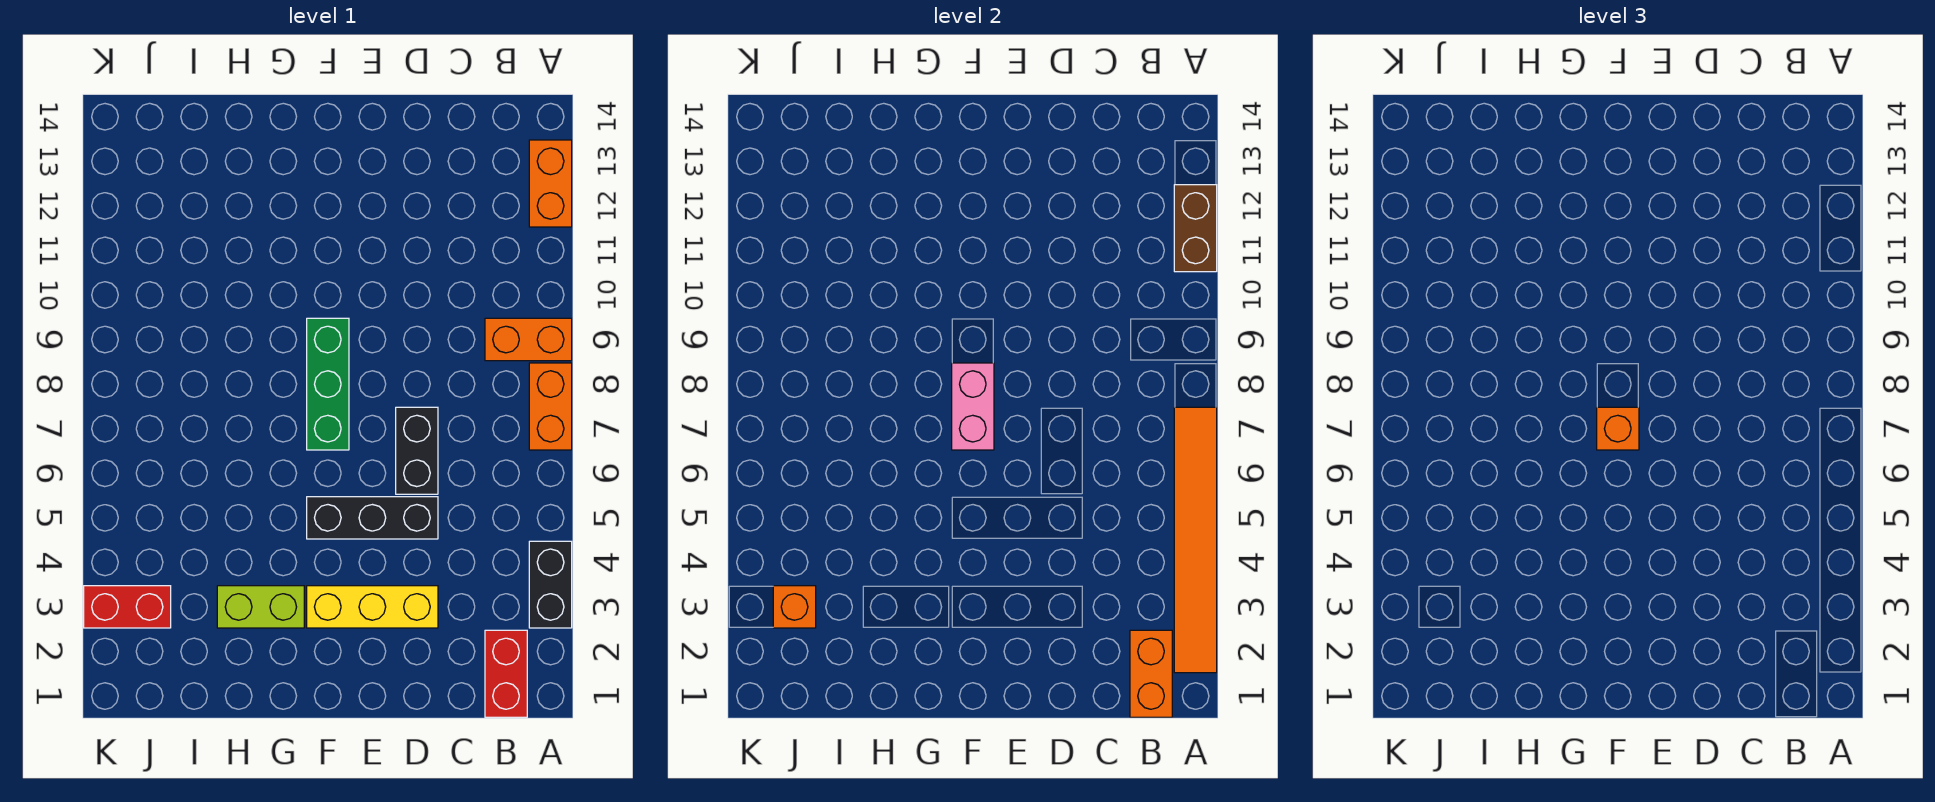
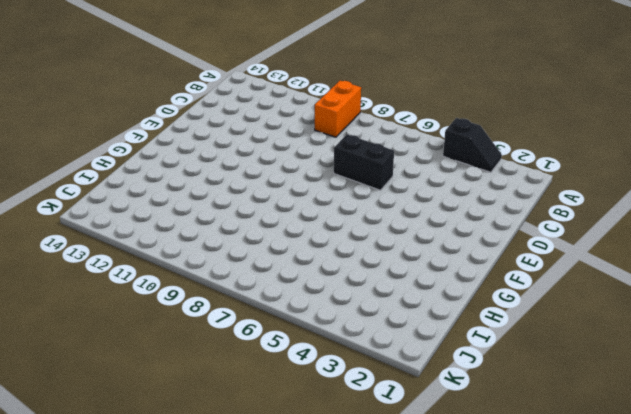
black 1x2 slope [443,118,502,172] -> black 1x2 brick [529,541,572,628]
none -> orange 1x2 brick [529,363,572,450]
none -> orange 1x2 brick [529,140,572,227]
none -> red 1x2 brick [485,630,527,717]

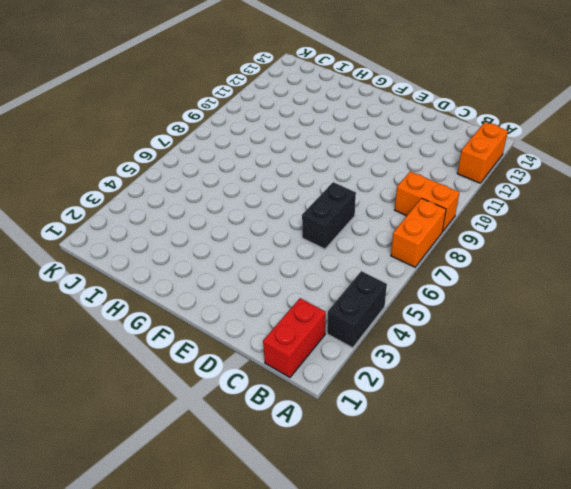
none -> yellow 1x3 brick [307,586,438,628]
none -> black 1x3 brick [307,497,438,539]
none -> green 1x3 brick [307,318,349,450]

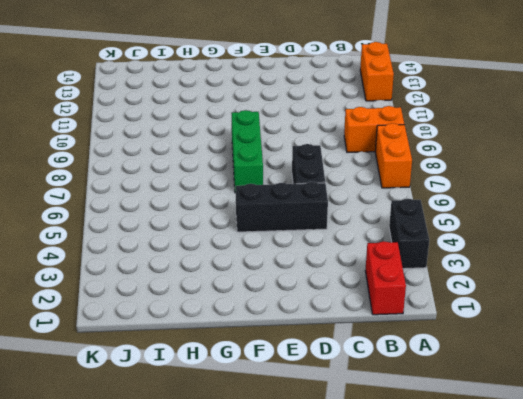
none -> yellow 1x3 brick [307,586,438,628]
none -> lime 1x2 brick [217,586,304,628]
none -> red 1x2 brick [84,586,171,628]

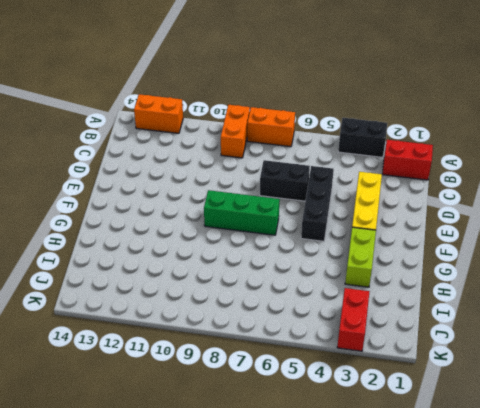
none -> orange 1x6 tile [1174,407,1217,673]
none -> brown 1x2 brick [1174,185,1217,272]
none -> orange 1x2 brick [1130,630,1172,717]

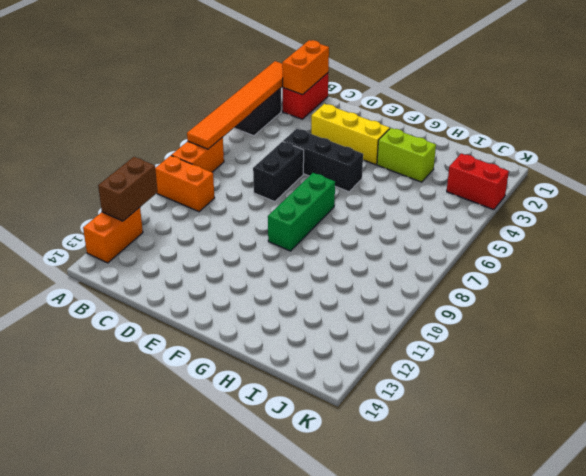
none -> pink 1x2 brick [952,363,994,450]
none -> orange 1x1 brick [773,586,816,628]
none -> orange 1x1 brick [1597,407,1639,450]

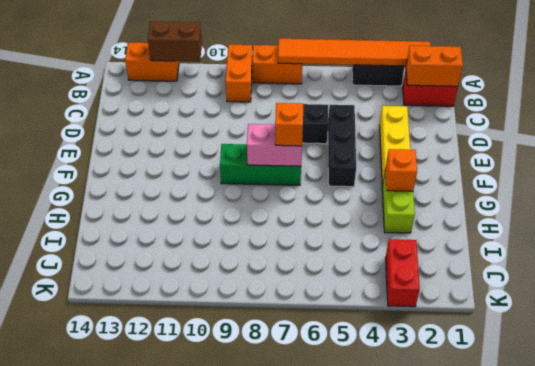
orange 1x1 brick [385,149,417,191] -> orange 1x1 brick moved to [773,586,816,628]

